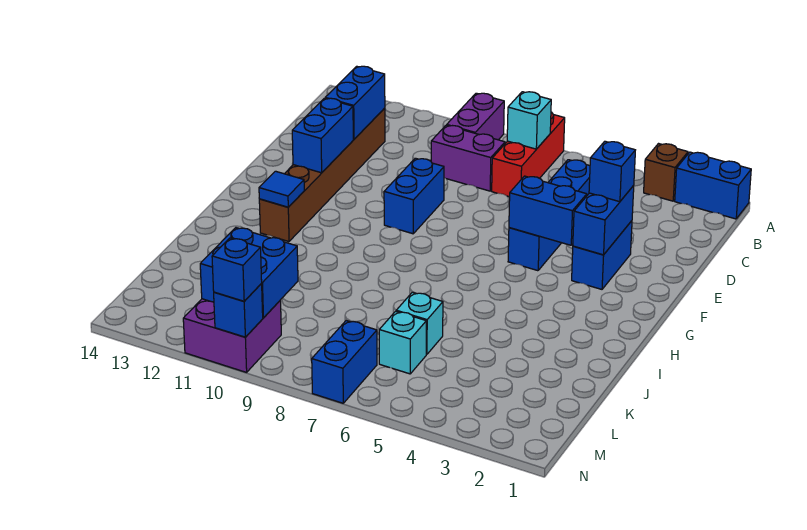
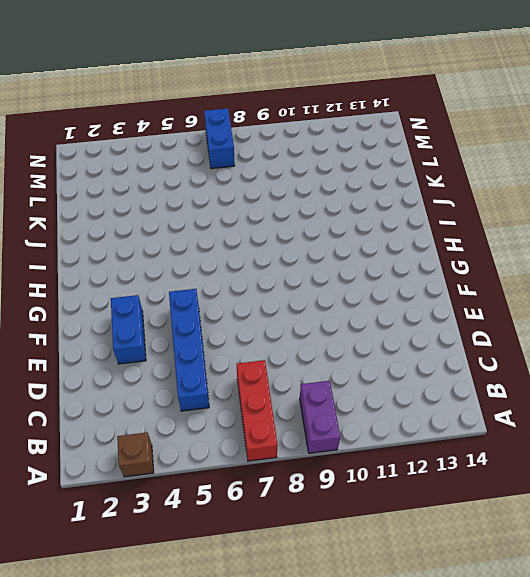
none -> blue 1x2 brick [675,152,751,219]
none -> purple 1x2 brick [431,125,505,191]
none -> brown 1x6 brick [259,108,385,242]

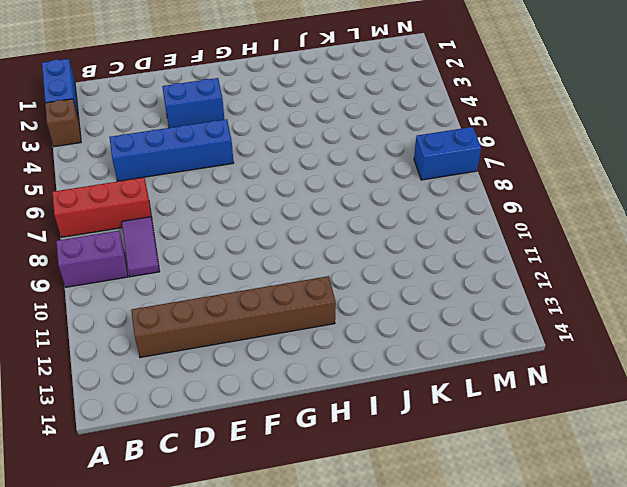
purple 1x2 tile [122,217,160,277] -> purple 1x2 brick [431,125,505,191]
none -> blue 1x2 brick [384,158,444,234]
none -> cyan 1x1 brick [396,292,443,354]
none -> cyan 1x1 brick [379,311,426,374]

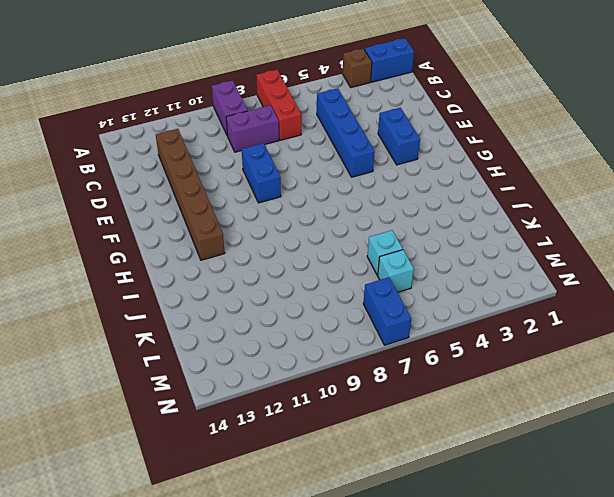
none -> purple 2x2 brick [183,299,281,372]
none -> cyan 1x1 brick [507,92,551,149]
none -> blue 1x2 brick [325,66,385,139]

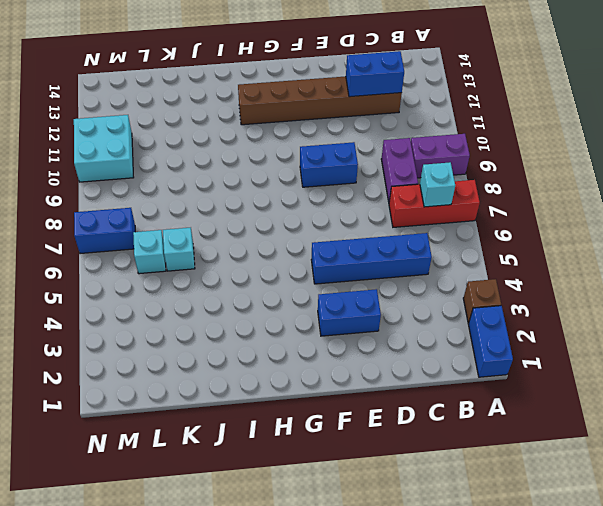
cyan 2x2 brick [74,115,134,182] -> purple 2x2 brick [183,299,281,372]
none -> blue 1x2 brick [573,186,634,255]
none -> blue 1x2 brick [292,98,353,173]
none -> blue 1x2 brick [509,176,587,245]

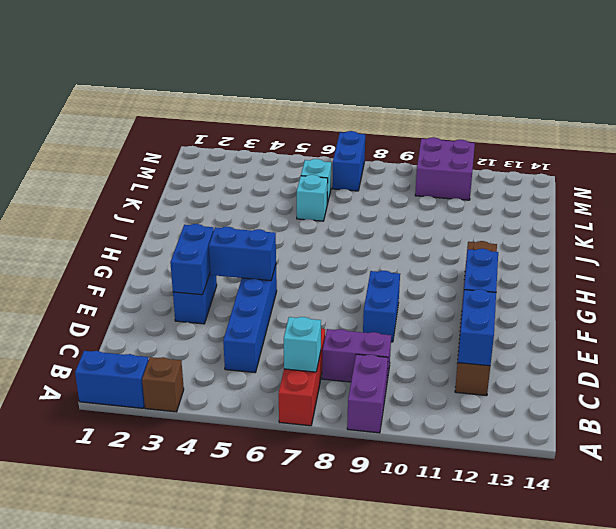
none -> blue 1x1 tile [259,171,304,207]
none -> blue 2x2 brick [200,228,298,318]
none -> blue 1x1 brick [214,284,263,337]

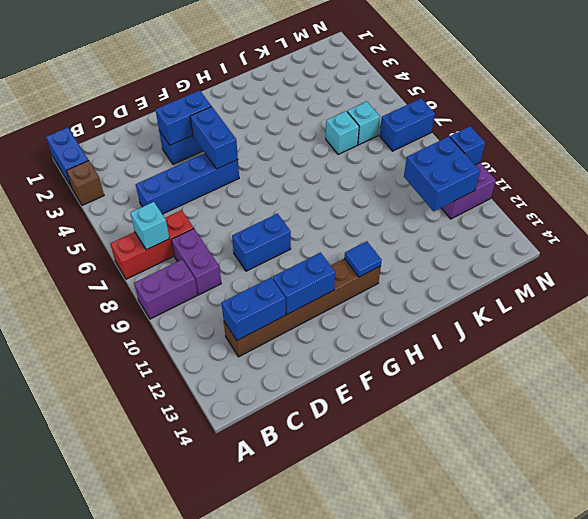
none -> blue 1x1 brick [589,141,635,202]
none -> blue 1x1 brick [212,238,262,301]

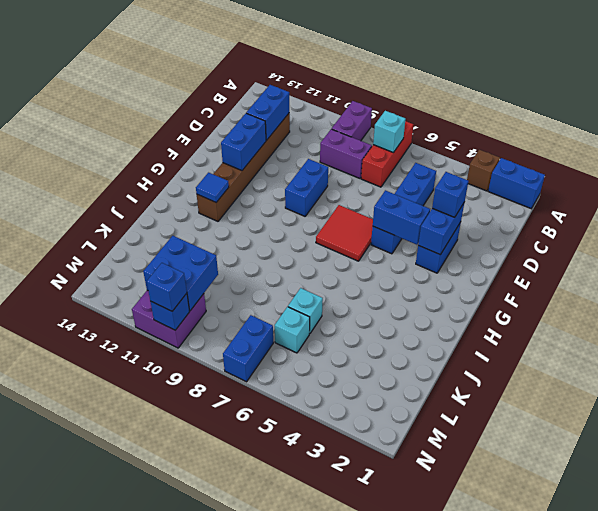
red 2x2 tile [316,205,373,261] -> none

